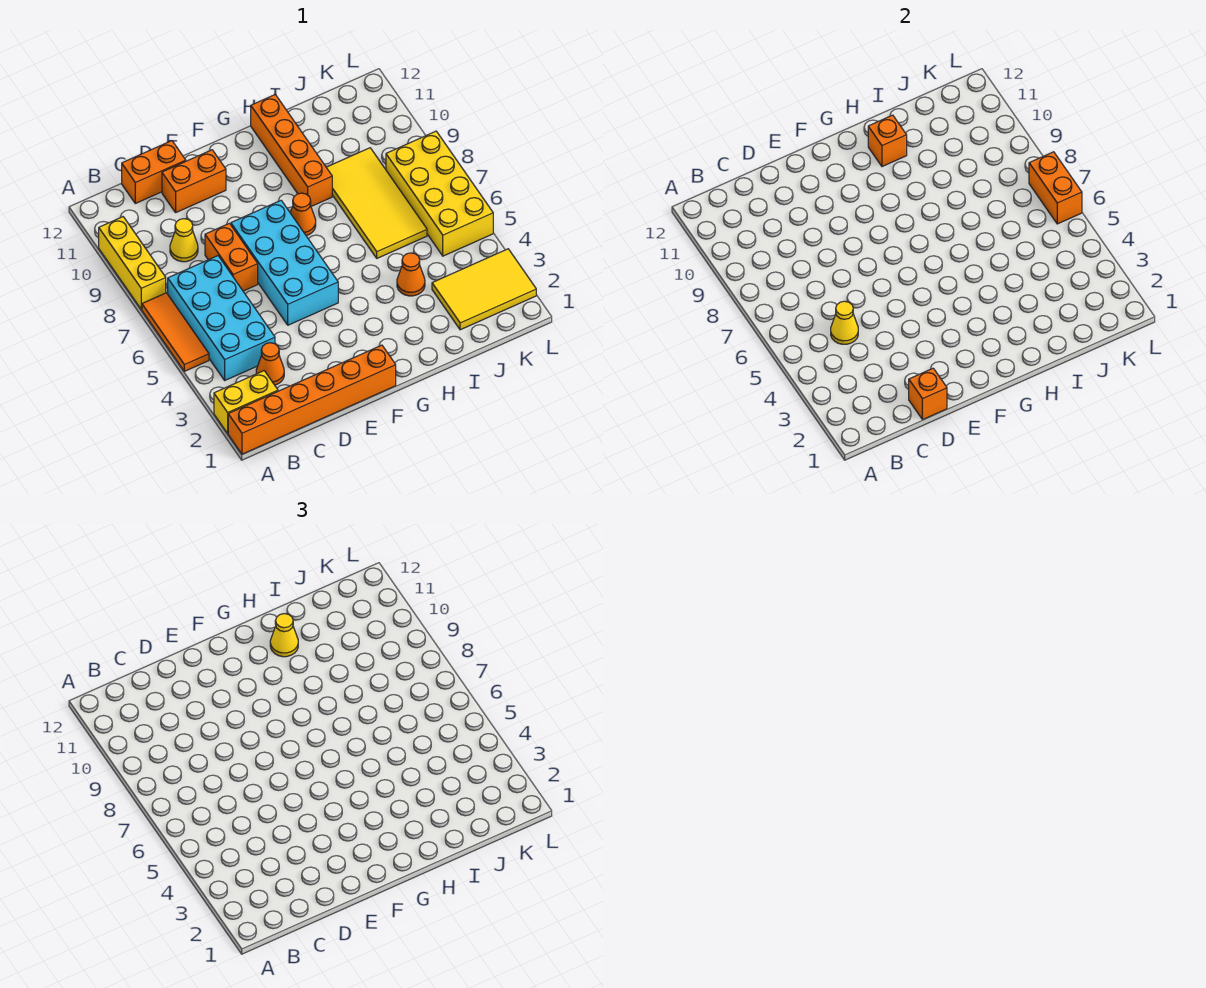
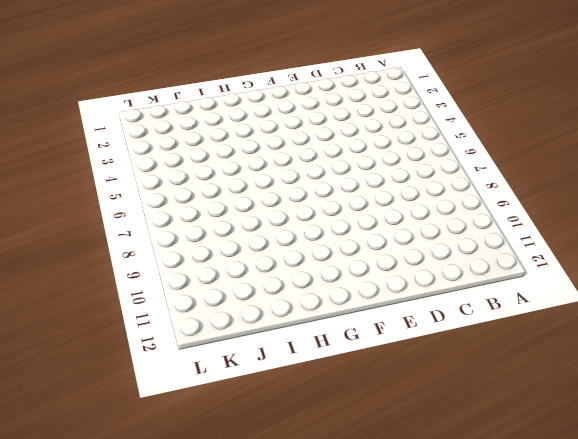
none -> orange 1x6 brick [228,345,396,454]
none -> yellow 1x2 brick [214,371,278,433]
none -> orange 1x3 tile [142,293,209,371]

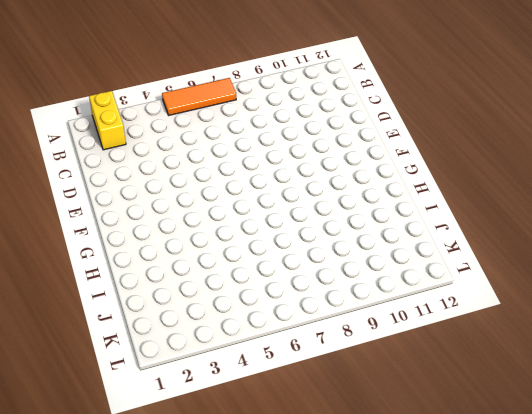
none -> orange 1x6 brick [228,345,396,454]
none -> yellow 1x3 brick [99,217,166,309]
none -> cyan 2x4 brick [168,256,275,380]

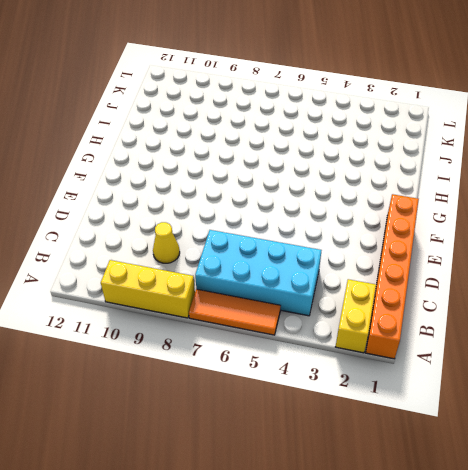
none -> orange 1x1 cone [256,343,284,385]
none -> orange 1x2 brick [122,141,186,203]
none -> orange 1x2 brick [205,223,258,291]

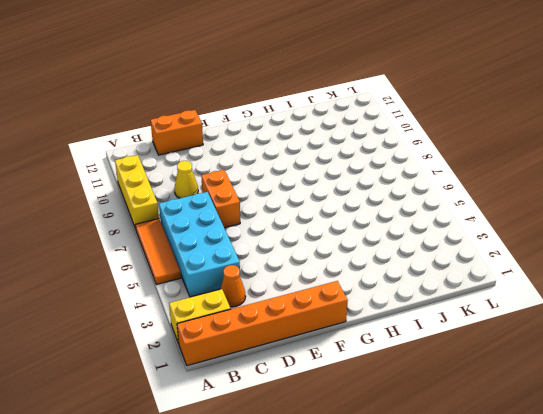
none -> orange 1x2 brick [162,150,226,212]
none -> cyan 2x4 brick [231,201,338,325]
none -> orange 1x1 cone [290,193,316,235]

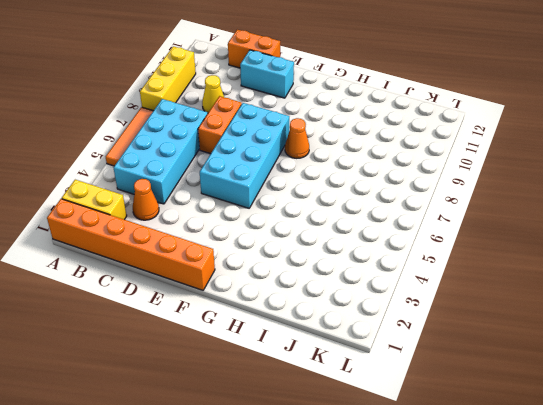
cyan 1x2 brick [240,50,294,98] -> orange 1x2 brick [162,150,226,212]
none -> orange 1x4 brick [251,95,332,206]
none -> orange 1x1 cone [397,253,425,296]
none -> yellow 2x4 tile [326,148,427,258]

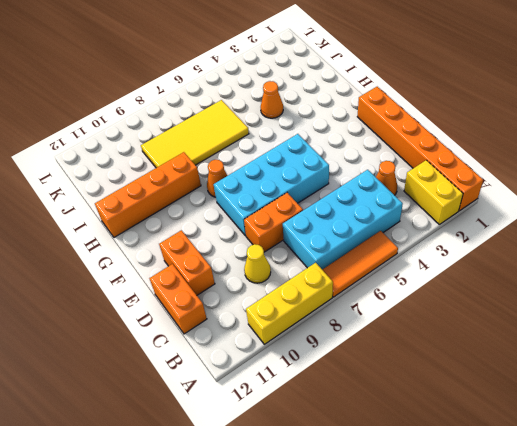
none -> yellow 2x3 tile [432,249,536,330]
none -> yellow 2x4 brick [386,131,493,256]
none -> yellow 1x1 cone [831,301,858,344]

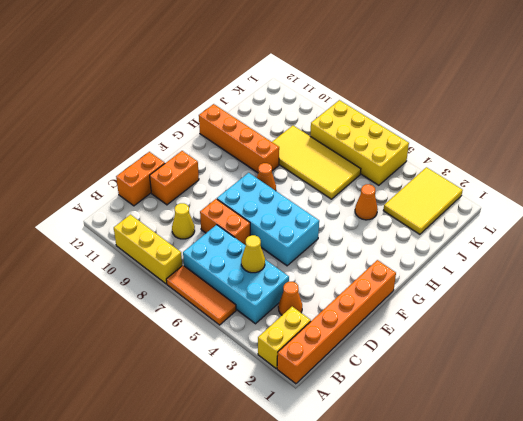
none -> orange 1x1 brick [909,368,947,420]
none -> orange 1x1 brick [868,115,907,167]
none -> orange 1x2 brick [1029,152,1082,224]

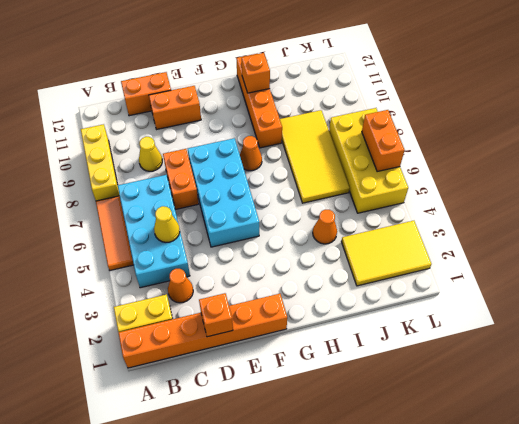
none -> yellow 1x1 cone [270,614,298,657]

